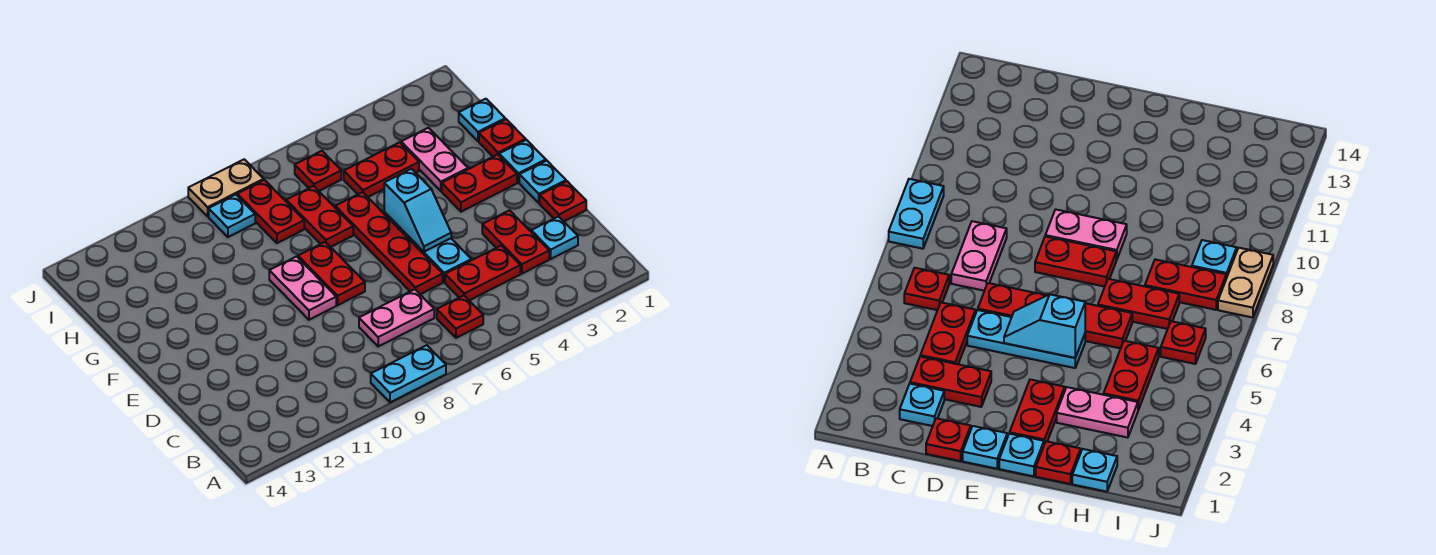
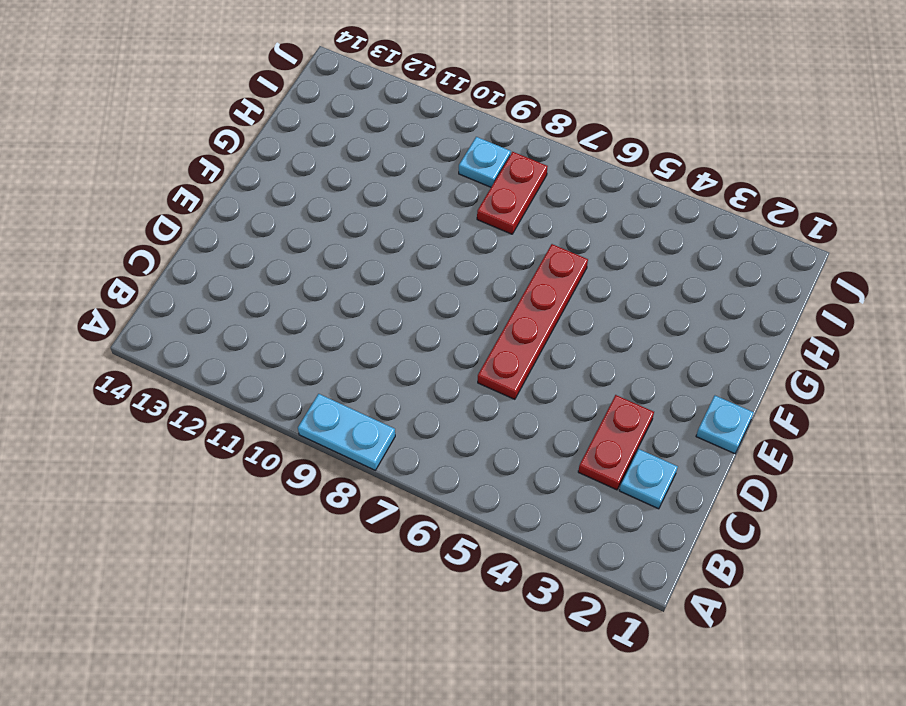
none -> red 1x1 plate [437,296,483,338]
none -> red 1x2 plate [445,246,520,300]
none -> pink 1x2 plate [359,289,434,346]

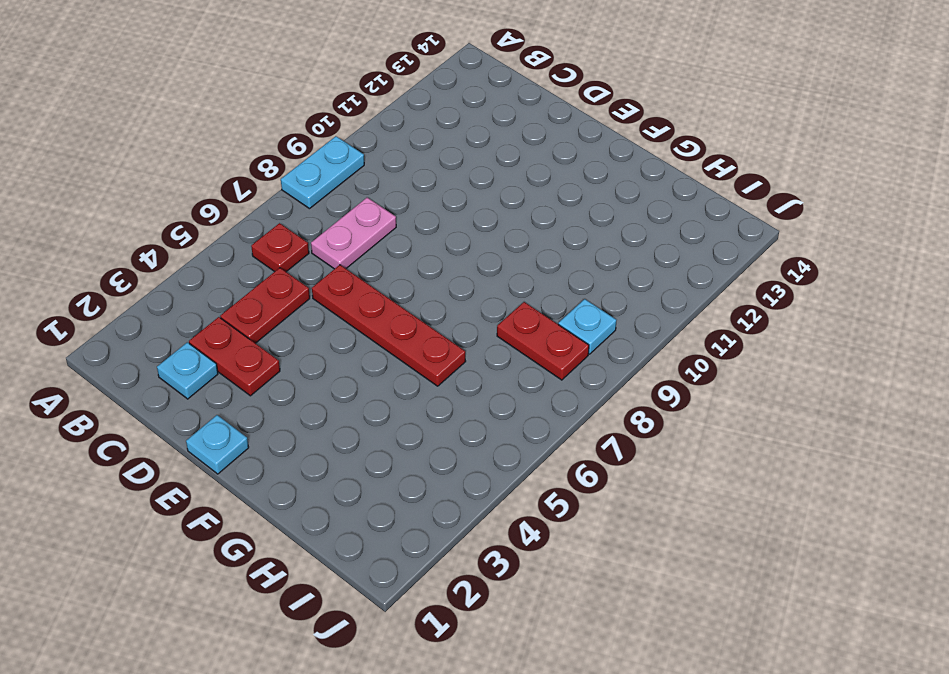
none -> red 1x1 plate [540,181,586,221]
none -> cyan 1x3 plate [384,212,471,282]
none -> red 1x2 plate [298,242,365,305]

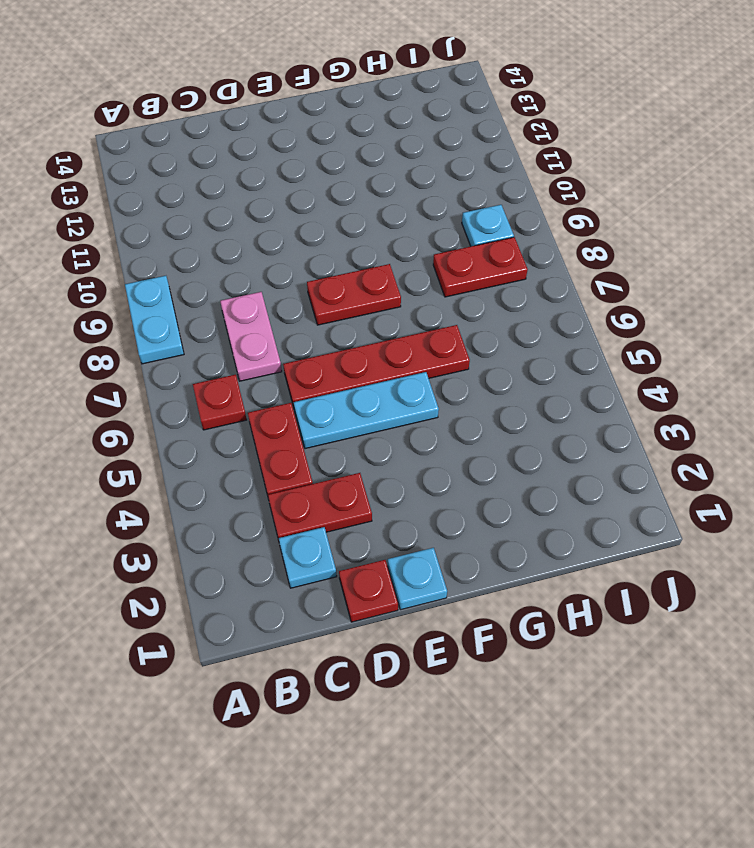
none -> pink 1x2 plate [269,256,336,320]
none -> cyan 1x1 plate [499,140,546,183]
none -> red 1x2 plate [442,154,517,212]

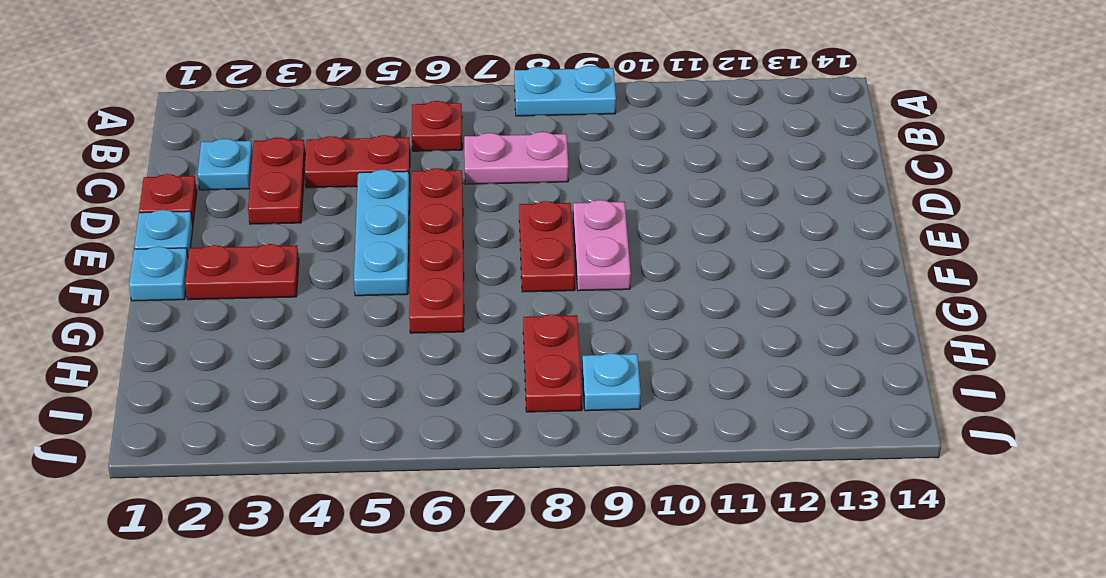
none -> red 1x1 plate [479,119,526,157]
none -> pink 1x2 plate [401,128,468,191]
none -> red 1x2 plate [286,186,353,247]

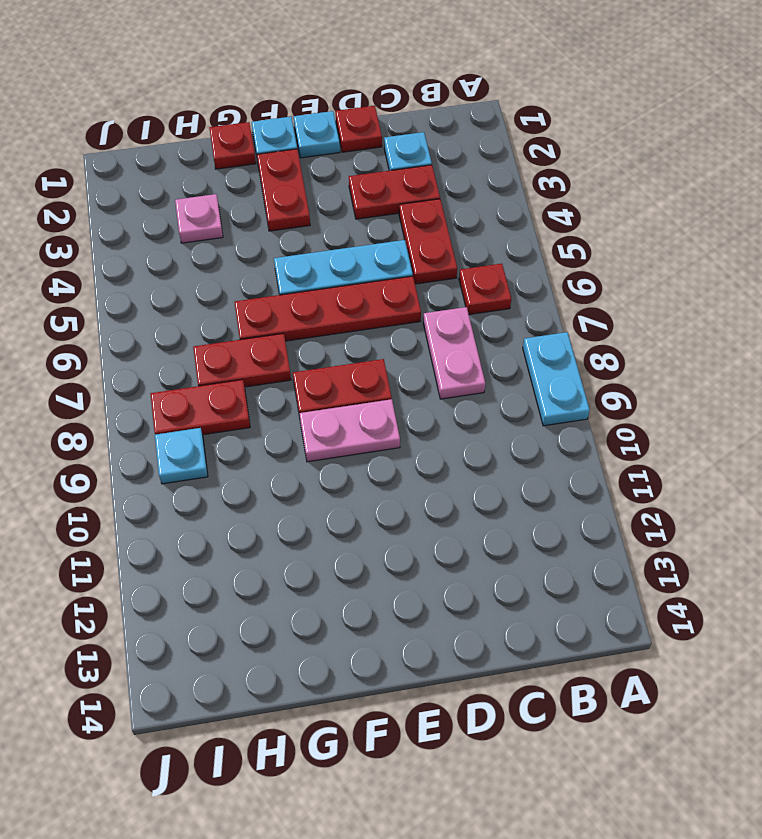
pink 1x1 plate [175,194,223,243] -> pink 1x2 plate [401,128,468,191]
none -> cyan 1x1 plate [459,99,505,141]
none -> red 1x2 plate [344,142,419,197]
none -> red 1x1 plate [295,151,341,191]

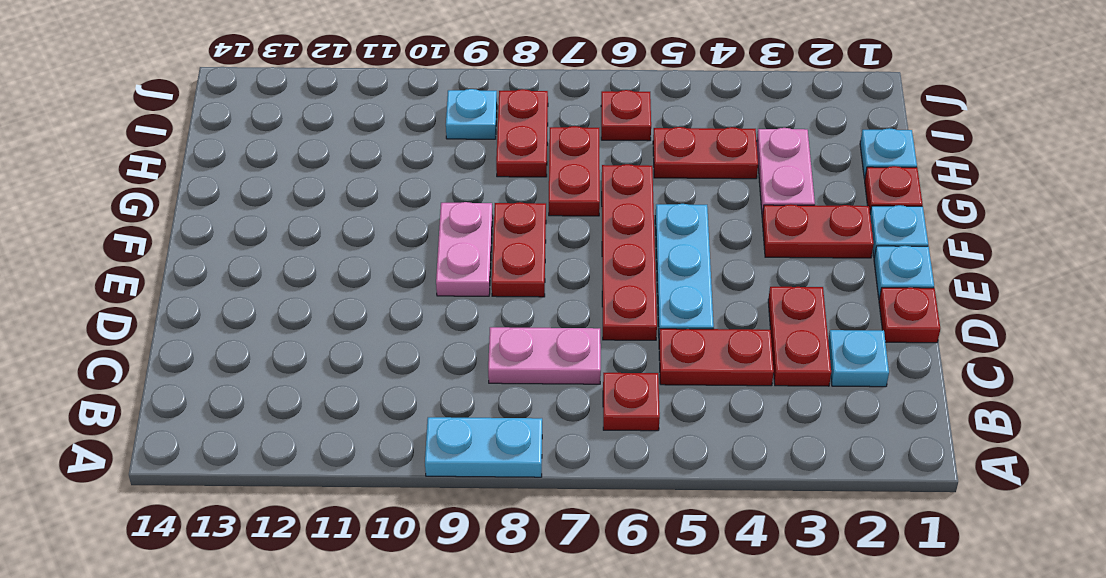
none -> tan 1x2 plate [188,159,264,216]
none -> cyan 1x2 slope [384,169,451,252]

